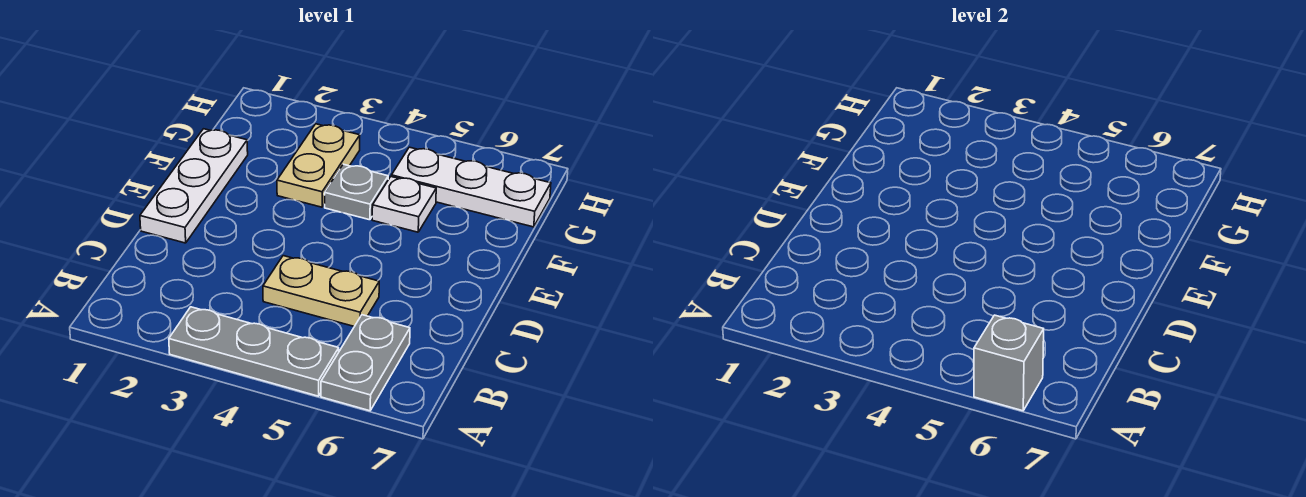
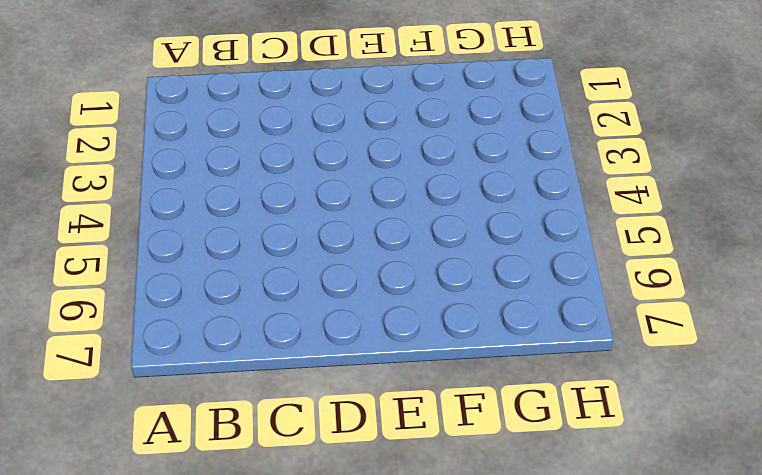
none -> grey 1x3 plate [169,307,339,396]
none -> grey 1x2 plate [321,315,410,411]

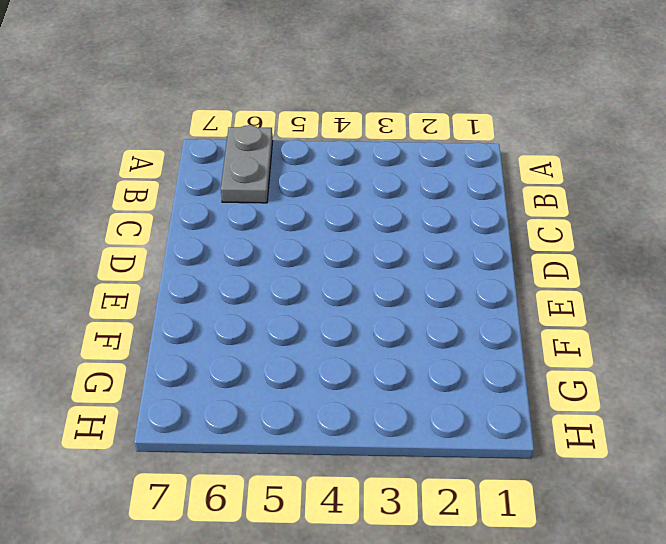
none -> grey 1x3 plate [169,307,339,396]
none -> tan 1x2 plate [263,256,379,327]

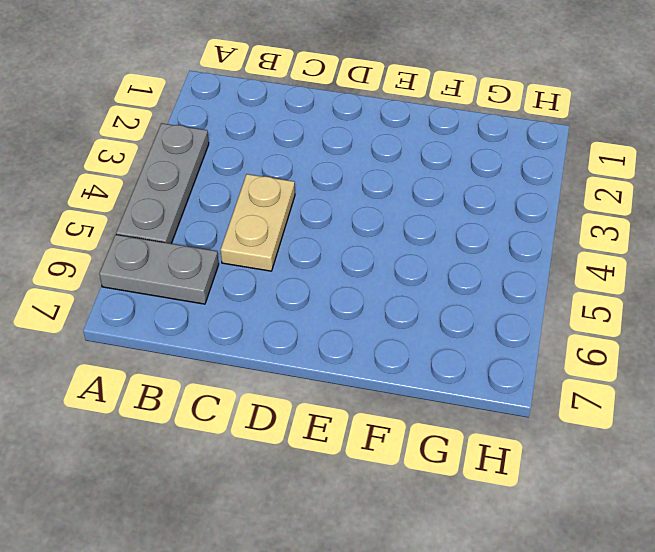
none -> white 1x3 plate [140,129,248,243]
none -> tan 1x2 plate [277,124,360,207]

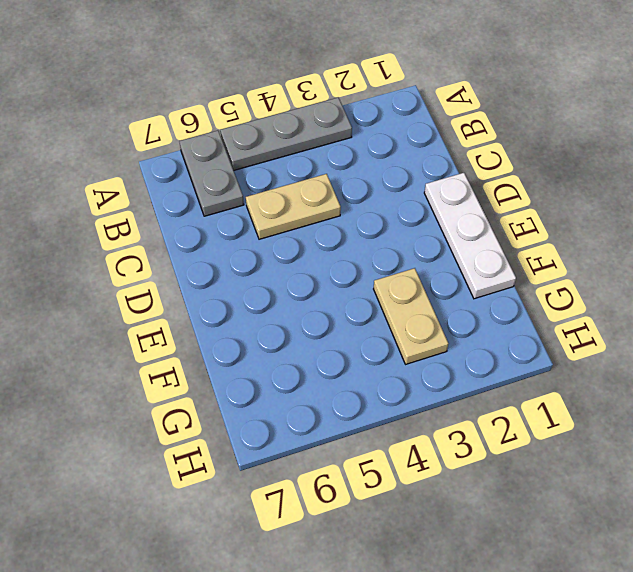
none -> grey 1x1 plate [325,164,388,220]
none -> white 1x1 plate [372,177,436,232]

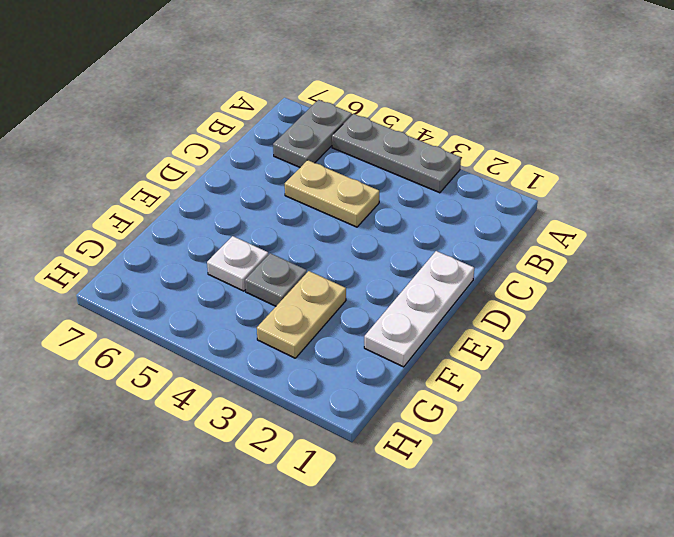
none -> white 1x3 plate [391,147,551,227]
none -> grey 1x1 brick [974,315,1044,411]

